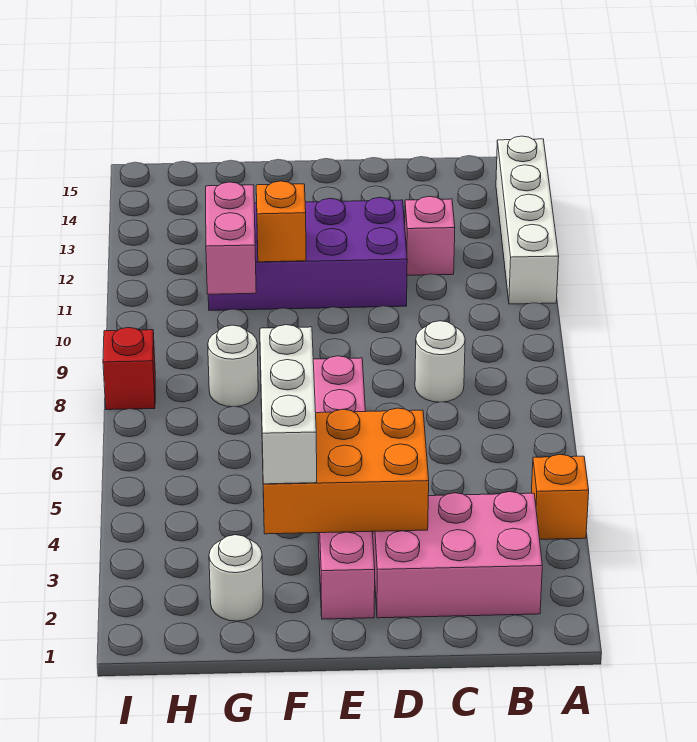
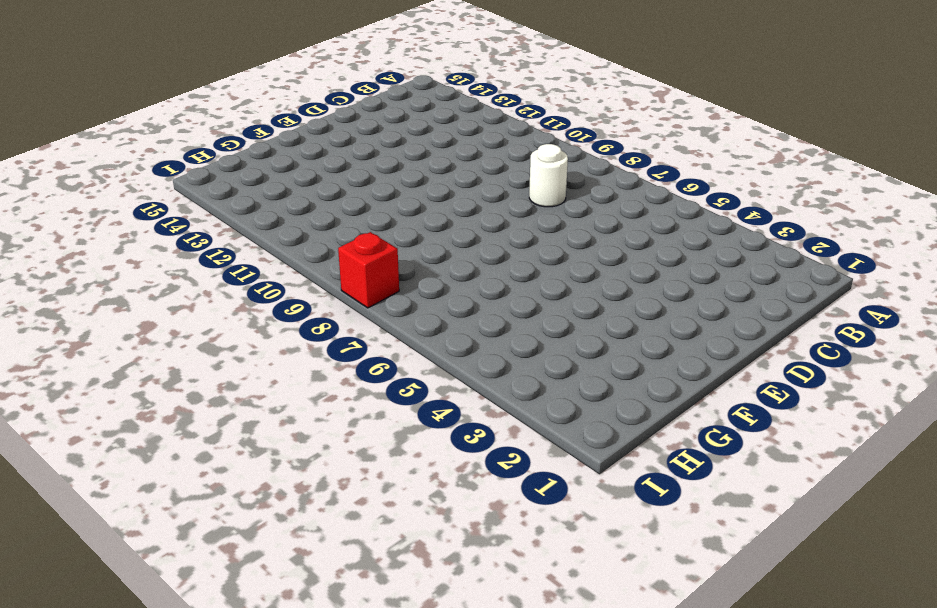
none -> orange 1x1 brick [531,454,589,539]
none -> white 1x4 brick [496,136,559,304]
none -> pink 2x3 brick [373,492,542,618]

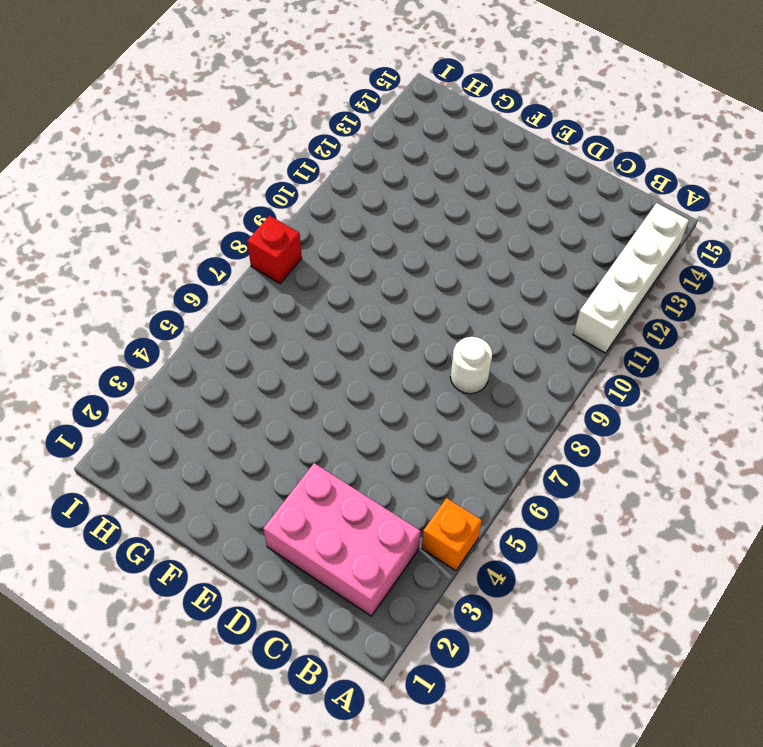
none -> pink 1x1 brick [405,196,455,275]
none -> purple 2x4 brick [208,197,407,310]
none -> pink 1x6 brick [313,356,375,619]

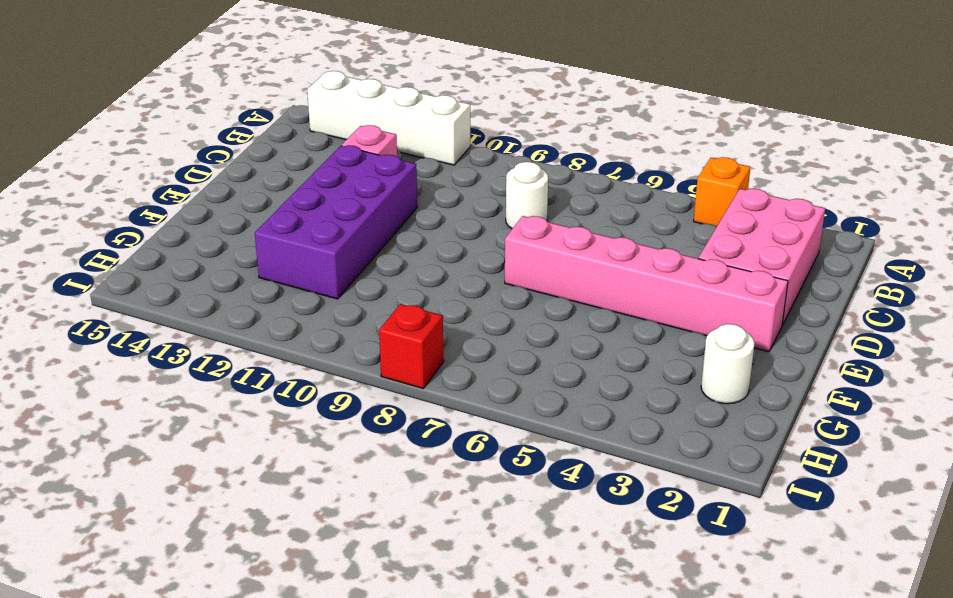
none -> white 1x1 round brick [208,325,258,407]
none -> orange 2x3 brick [262,408,429,534]
none -> orange 1x1 brick [256,181,306,262]

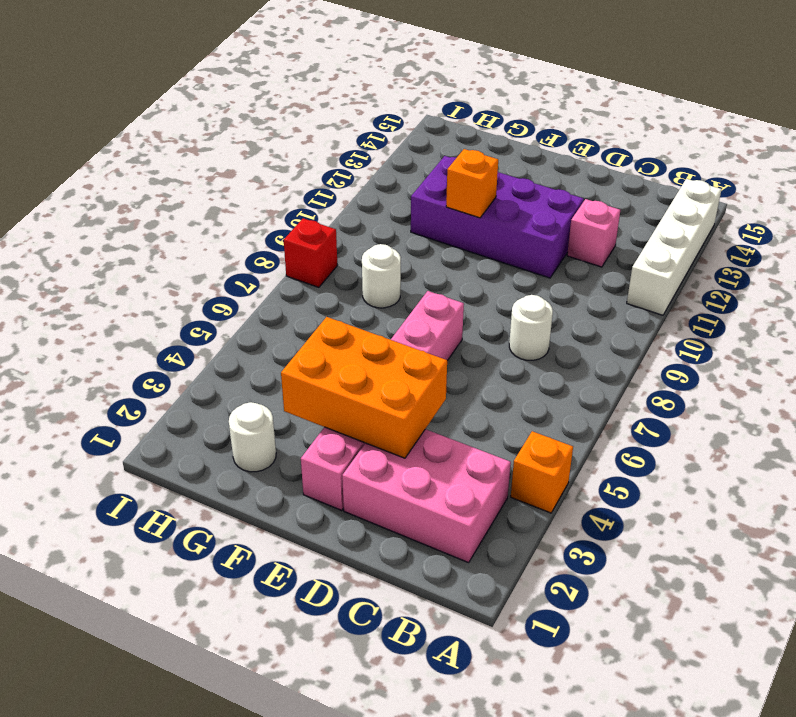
none -> pink 1x2 brick [206,182,256,294]
none -> white 1x3 brick [260,325,317,484]

